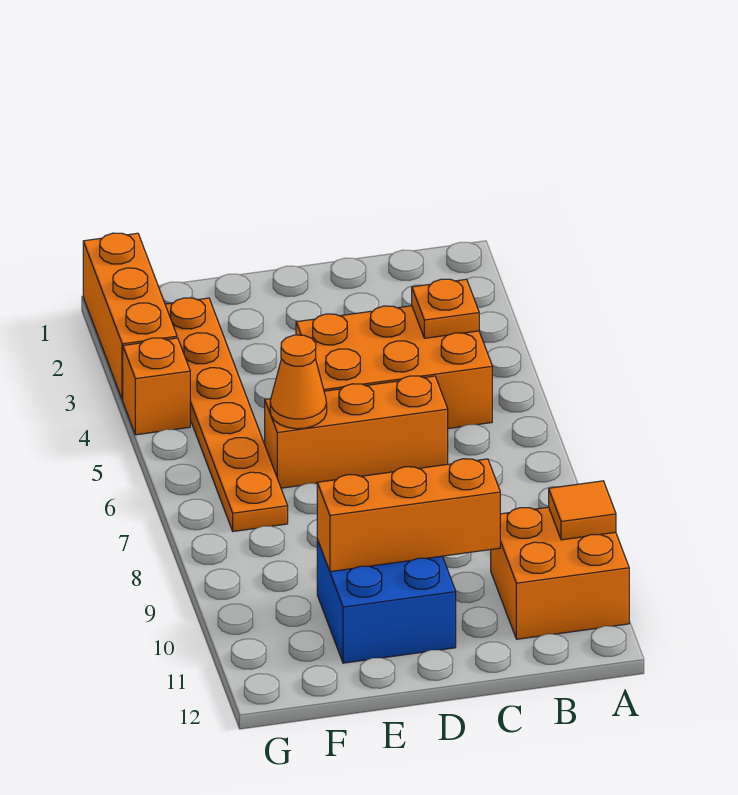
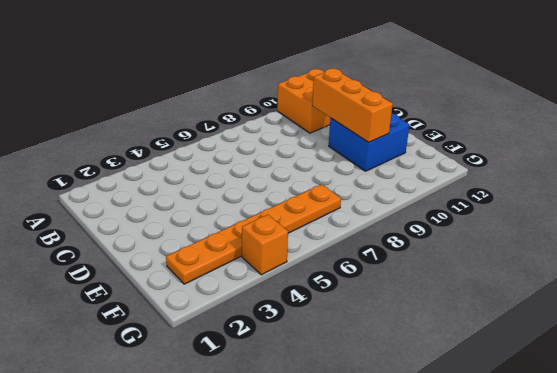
none -> orange 2x3 brick [296,306,492,429]
none -> orange 1x3 brick [265,376,448,488]

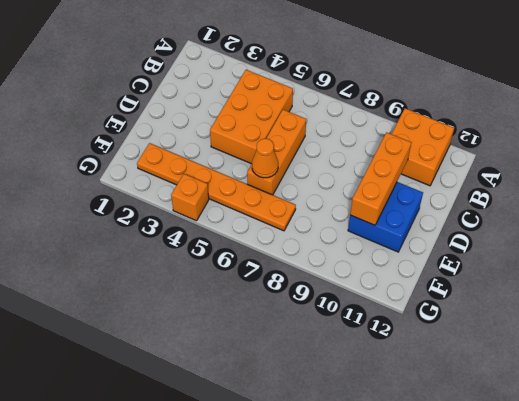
none -> orange 1x3 brick [83,233,177,400]
none -> orange 1x1 tile [549,481,616,540]

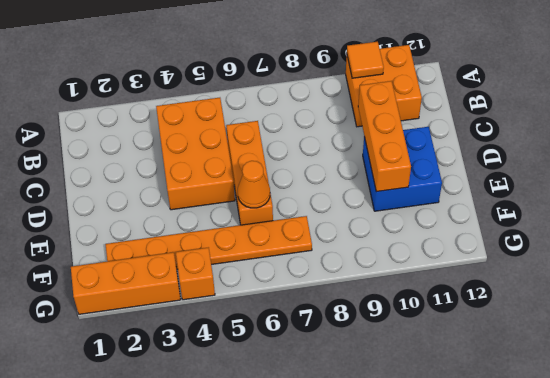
none -> orange 1x1 plate [412,279,479,338]

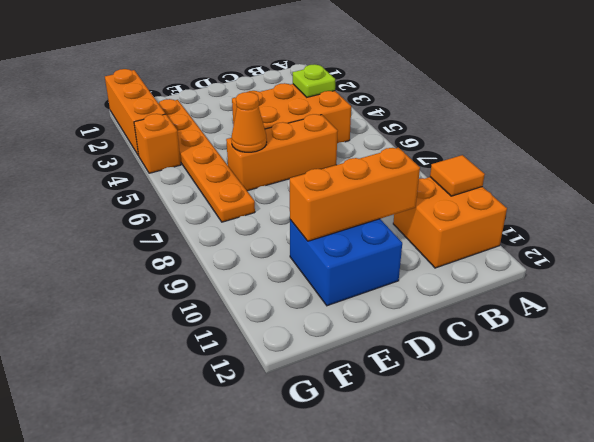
lime 1x1 plate [293,64,335,97] -> orange 1x1 plate [412,279,479,338]

